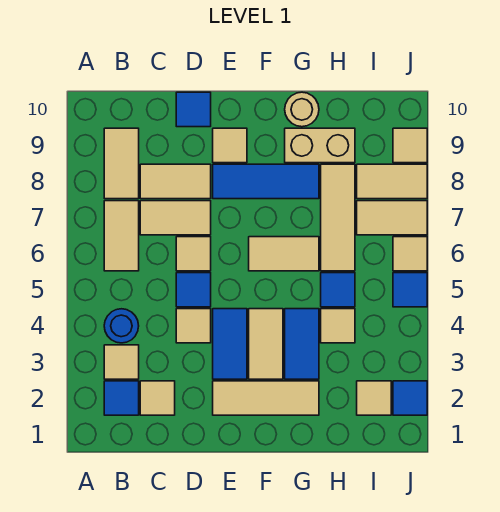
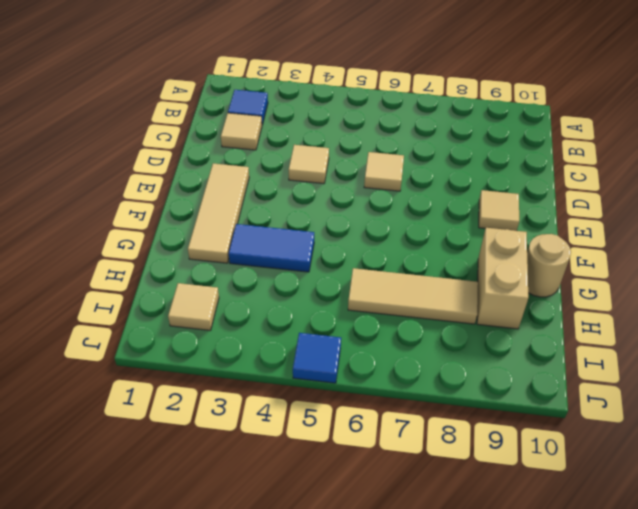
none -> tan 1x1 tile [104,345,139,379]
none -> blue 1x1 round brick [104,309,139,343]
none -> tan 1x2 tile [104,201,139,271]
none -> tan 1x2 tile [104,128,139,199]

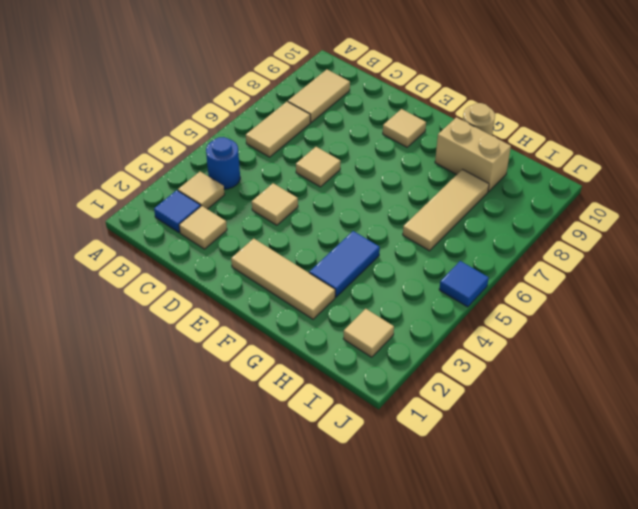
none -> tan 1x2 tile [140,201,211,235]
none -> tan 1x2 tile [140,164,211,199]
none -> blue 1x1 tile [176,273,211,307]
none -> blue 1x1 tile [176,92,211,127]

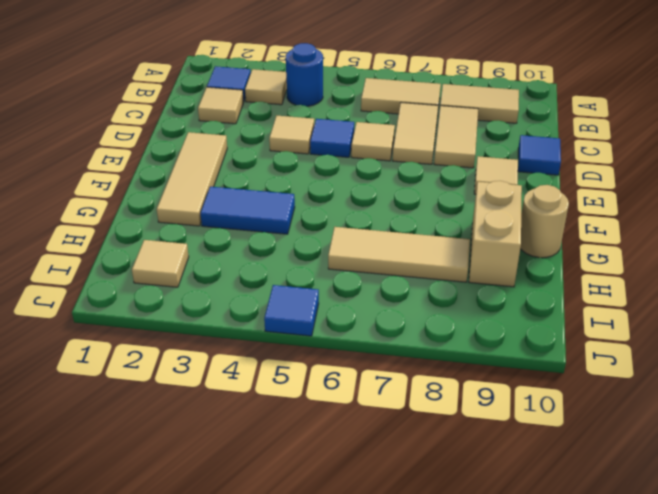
none -> blue 1x2 tile [213,309,247,379]
none -> blue 1x3 tile [213,164,319,199]
none -> tan 1x2 tile [249,309,283,379]
none -> tan 1x2 tile [249,237,319,271]

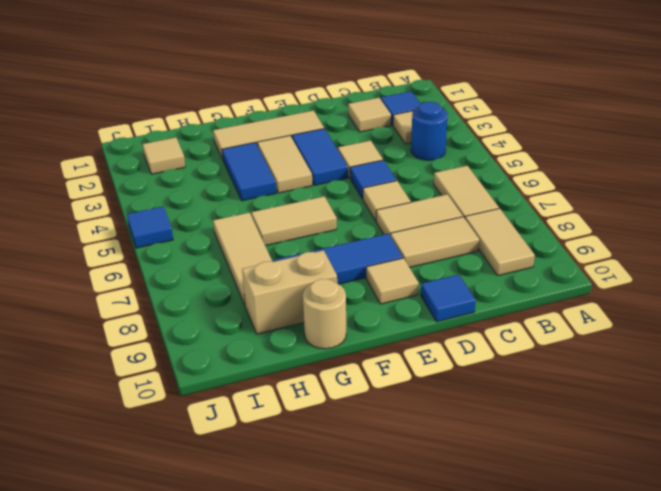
none -> tan 1x1 tile [321,309,355,343]
none -> blue 1x1 tile [321,273,355,307]
none -> tan 1x2 tile [357,201,427,235]
none -> tan 1x2 tile [357,164,427,199]

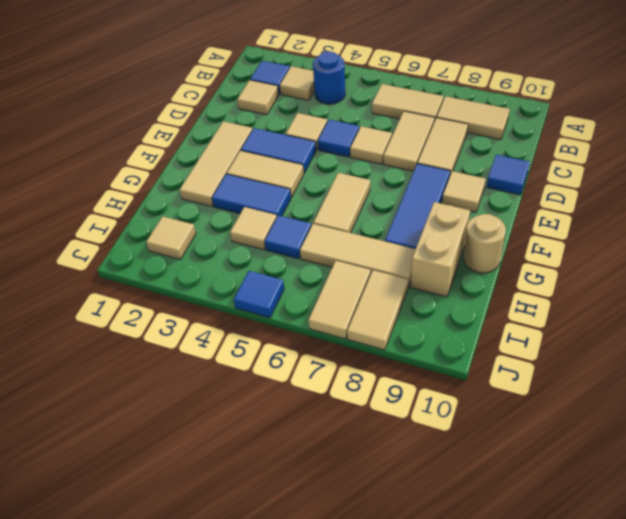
none -> blue 1x1 tile [393,381,427,415]
none -> tan 1x1 tile [393,237,427,271]
none -> tan 1x1 tile [393,128,427,163]

